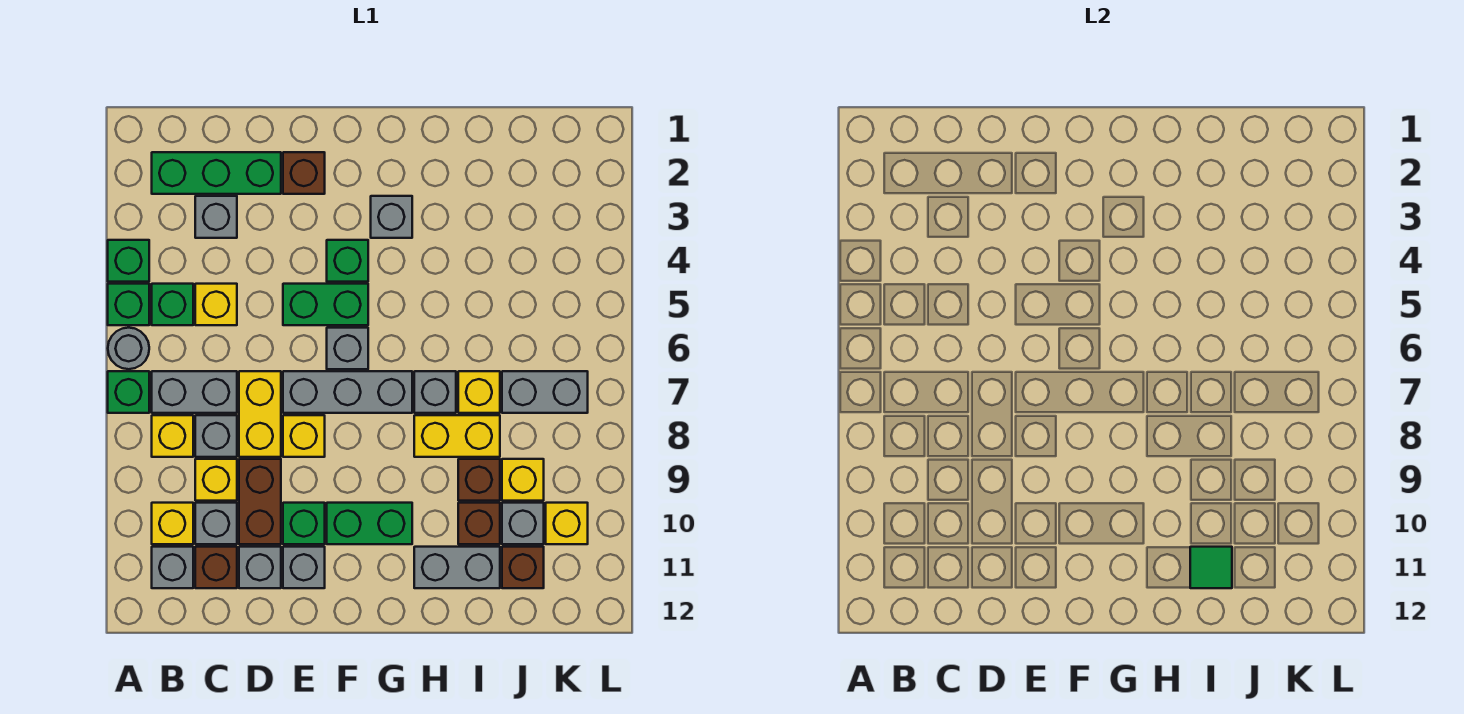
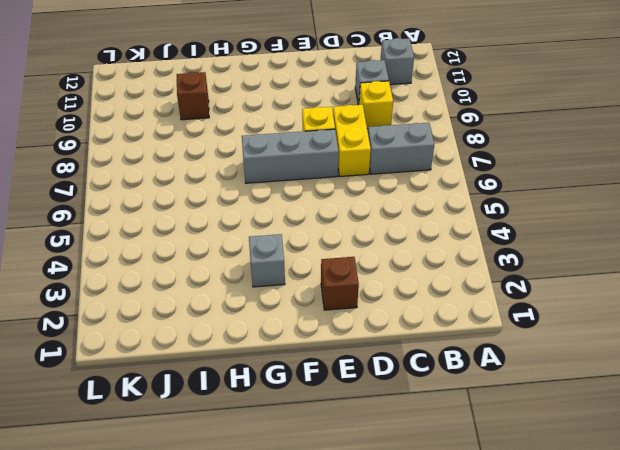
none -> green 1x1 brick [108,240,149,282]
none -> green 1x1 brick [108,284,149,325]
none -> grey 1x1 round brick [108,328,149,369]
none -> green 1x1 brick [108,371,149,413]

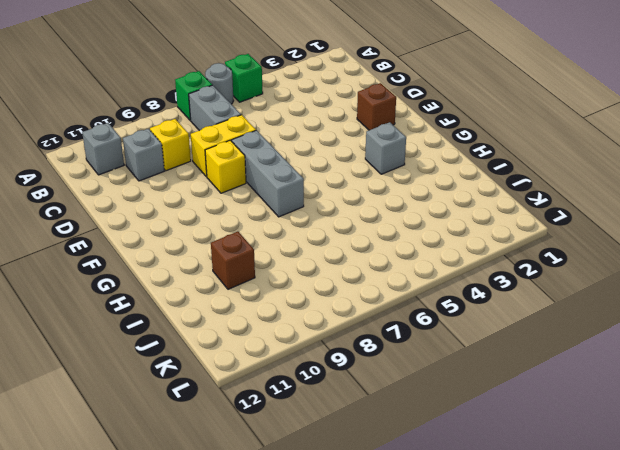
none -> green 1x1 brick [108,240,149,282]
none -> green 1x3 brick [152,152,281,194]
none -> green 1x1 brick [152,284,193,325]
none -> yellow 1x1 brick [152,415,193,457]

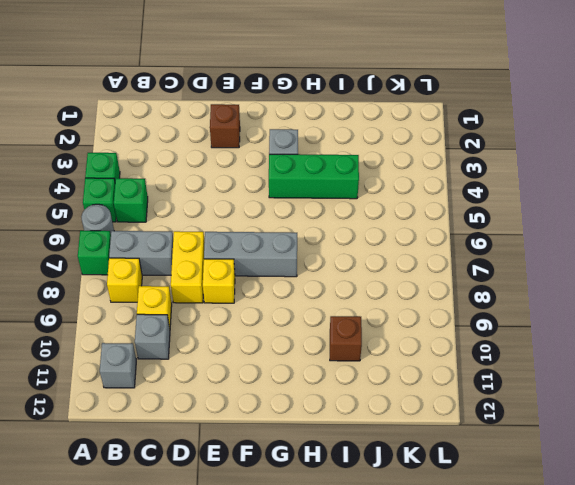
green 1x3 brick [269,154,359,199] -> green 1x3 brick moved to [152,152,281,194]
none -> yellow 1x1 brick [152,503,193,544]
none -> grey 1x1 brick [195,196,237,238]
none -> yellow 1x1 brick [195,284,237,325]
none -> grey 1x1 brick [195,415,237,457]

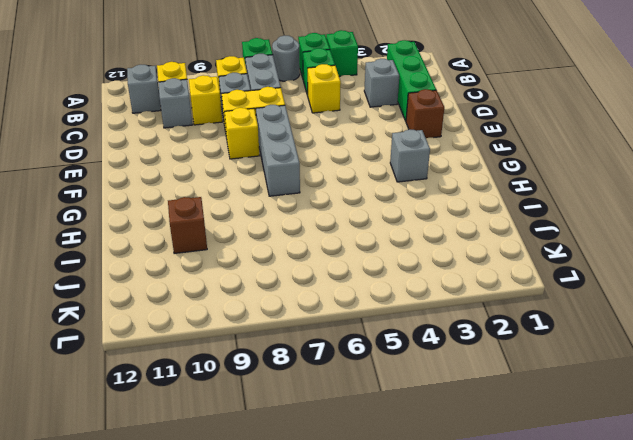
none -> brown 1x1 brick [195,547,237,588]
none -> brown 1x2 brick [239,459,281,544]
none -> grey 1x1 brick [239,547,281,588]
none -> green 1x2 brick [283,284,368,325]

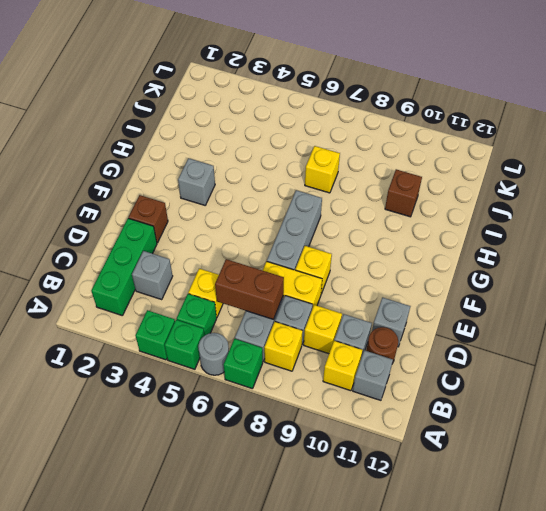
brown 1x2 brick [215,259,284,319] -> brown 1x2 brick moved to [239,459,281,544]
brown 1x1 round brick [366,327,398,363] -> brown 1x1 brick [195,547,237,588]
none -> green 1x2 brick [283,284,368,325]
none -> green 1x1 brick [283,503,325,544]
none -> grey 1x1 brick [283,547,325,588]
none -> green 1x1 brick [327,240,368,282]

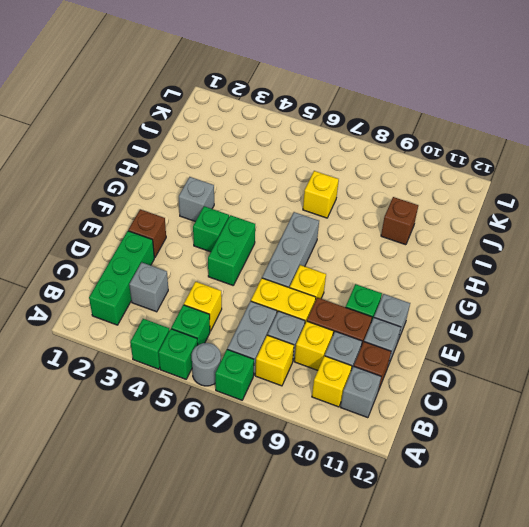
none -> grey 1x1 brick [327,328,368,369]
none -> green 1x2 brick [327,503,412,544]
none -> grey 1x1 brick [414,371,456,413]
none -> yellow 1x2 brick [414,415,500,457]

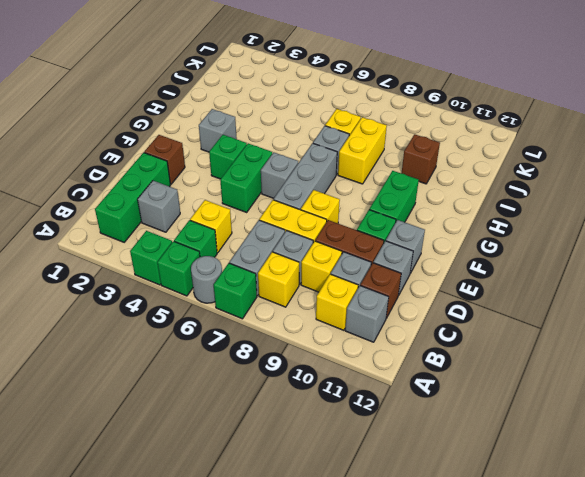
none -> grey 1x2 brick [414,547,500,588]
none -> brown 1x1 brick [458,459,500,501]
none -> grey 1x2 brick [502,371,588,413]
none -> yellow 1x1 brick [502,459,544,501]

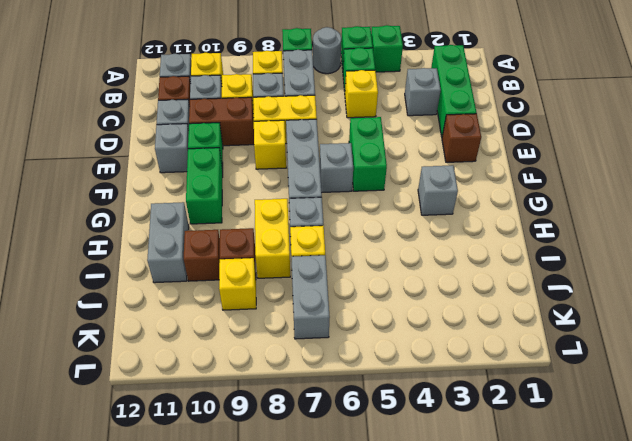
none -> green 1x1 brick [327,240,368,282]
none -> grey 1x1 brick [502,503,544,544]
none -> brown 1x1 brick [502,547,544,588]
none -> yellow 1x1 brick [546,503,588,544]

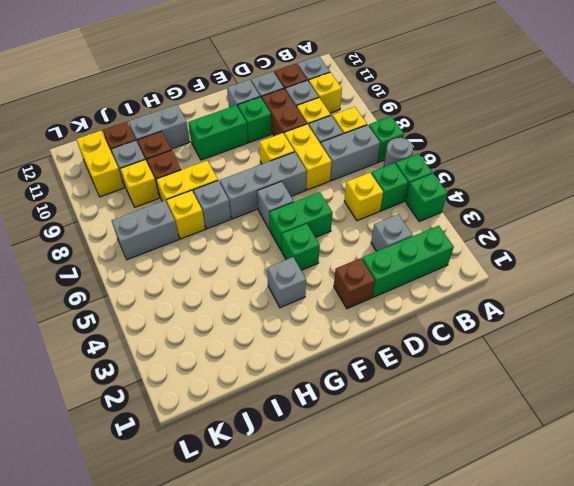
yellow 1x2 brick [76,131,124,197] -> yellow 1x1 brick [546,503,588,544]
none -> green 1x1 tile [1190,547,1232,588]

